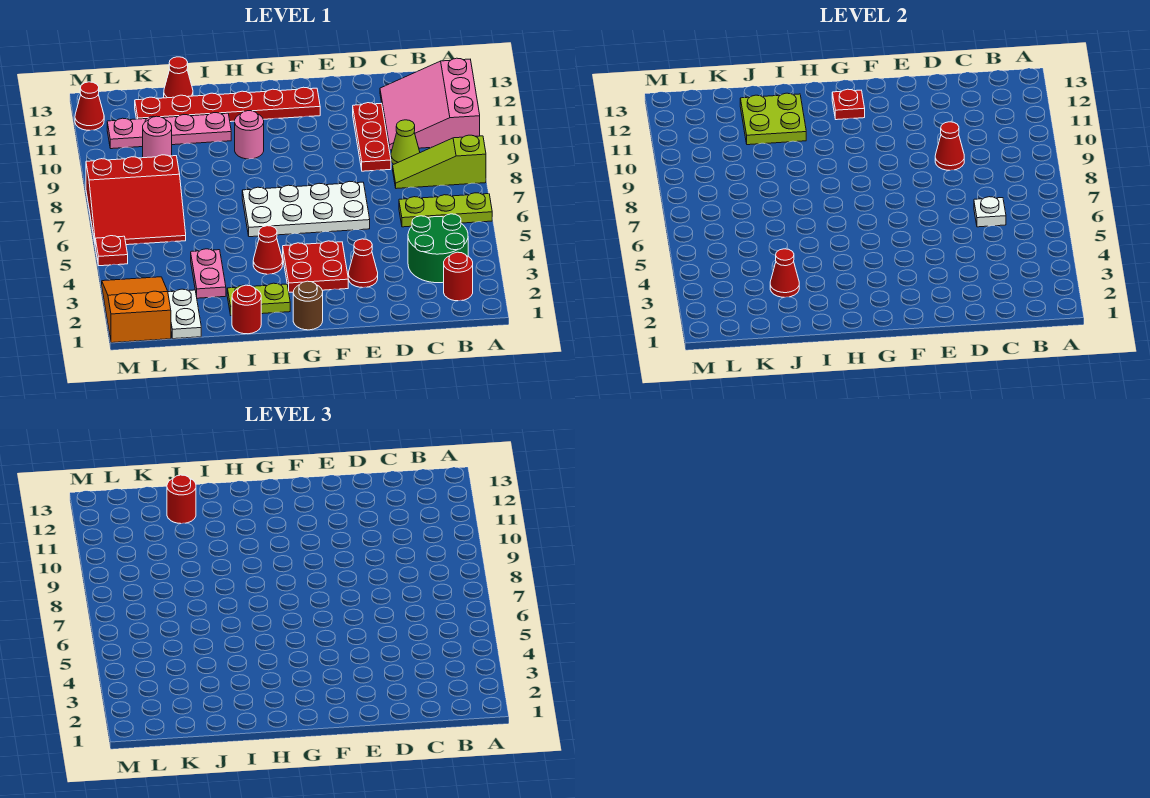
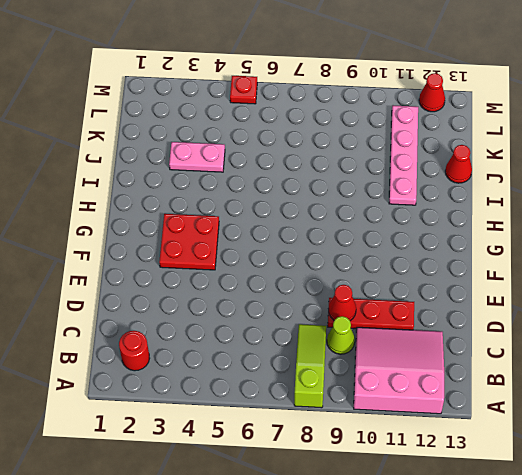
none -> lime 1x3 plate [399,193,492,227]
none -> green 2x2 round brick [408,214,468,283]
none -> red 1x1 cone [348,239,378,288]
none -> white 2x4 plate [242,181,370,237]

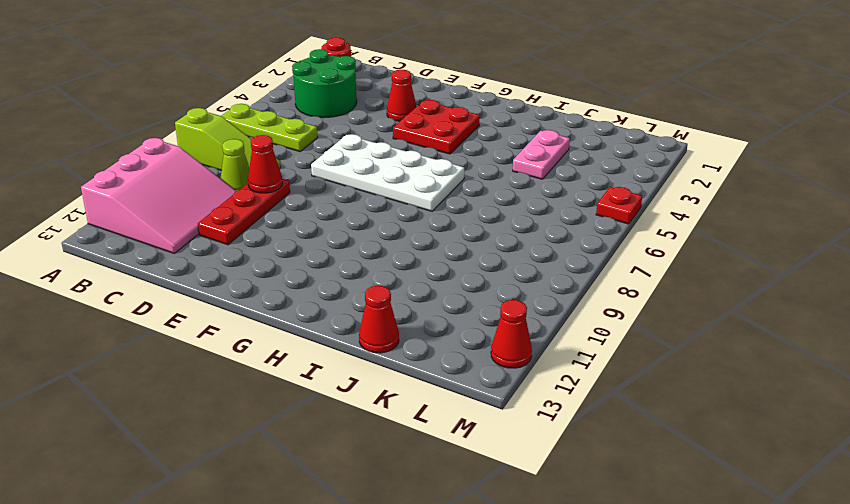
none -> red 1x6 plate [135,87,320,122]
none -> brown 1x1 round brick [293,281,323,330]
none -> lime 1x2 plate [227,283,290,316]
none -> red 1x1 cone [253,226,283,274]

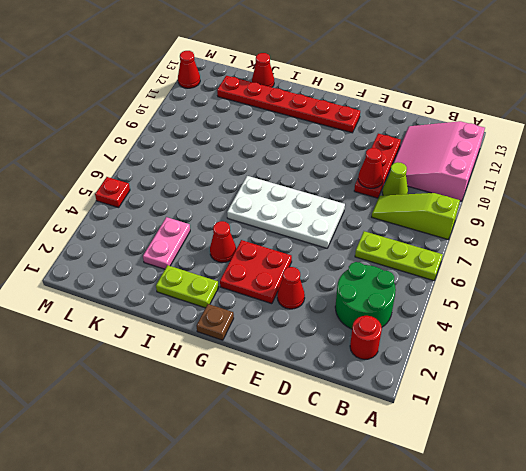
brown 1x1 plate [197,304,234,340] -> brown 1x1 round brick [293,281,323,330]
none -> pink 1x1 round brick [235,111,264,159]
none -> red 1x1 round brick [232,285,261,334]
none -> pink 1x4 plate [107,113,231,149]
none -> white 1x2 plate [168,289,201,339]

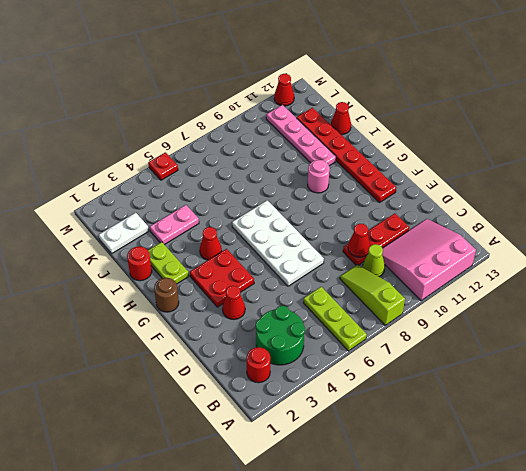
none -> red 3x3 slope [86,155,186,245]
none -> pink 1x1 round brick [143,116,172,158]
none -> orange 2x3 slope [102,277,171,343]
none -> white 1x1 plate [974,197,1006,227]

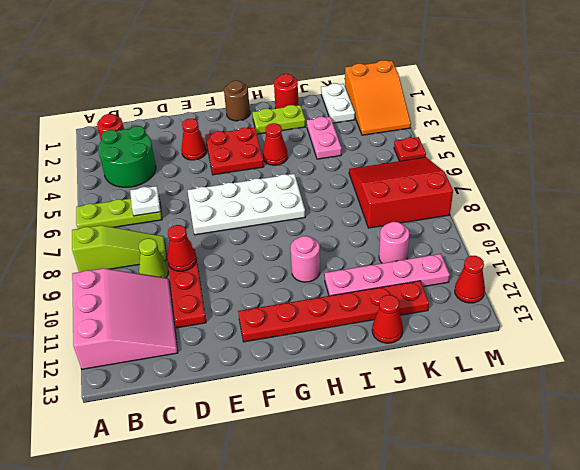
none -> red 1x1 plate [832,89,865,120]
none -> lime 2x2 plate [740,93,806,145]
none -> red 1x1 cone [770,249,799,297]
none -> red 1x1 round brick [167,475,196,524]

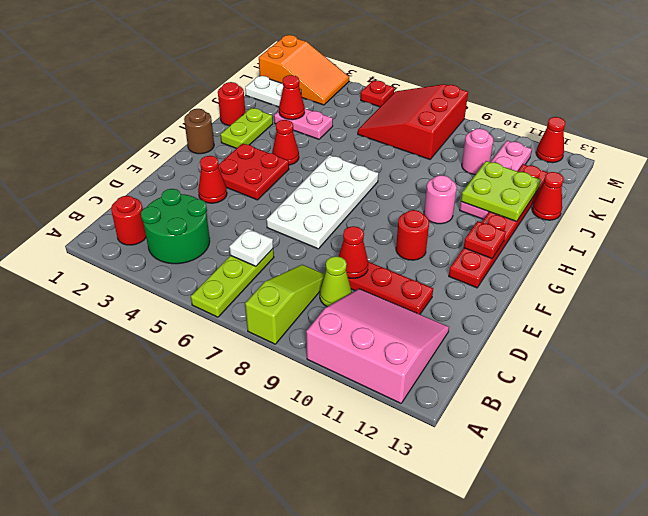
red 1x1 round brick [396,210,429,260] -> red 1x1 round brick moved to [167,475,196,524]

